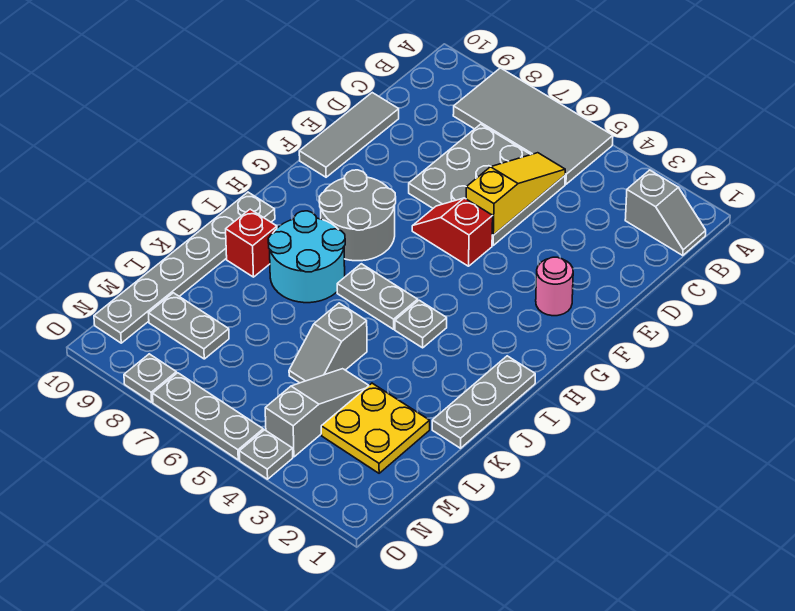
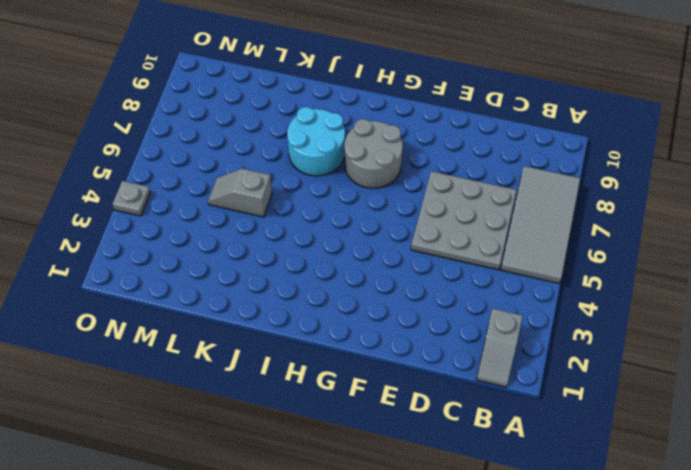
none -> grey 1x3 tile [299,93,399,177]
none -> pink 1x1 round brick [536,257,573,316]
none -> red 1x2 slope [412,198,493,266]

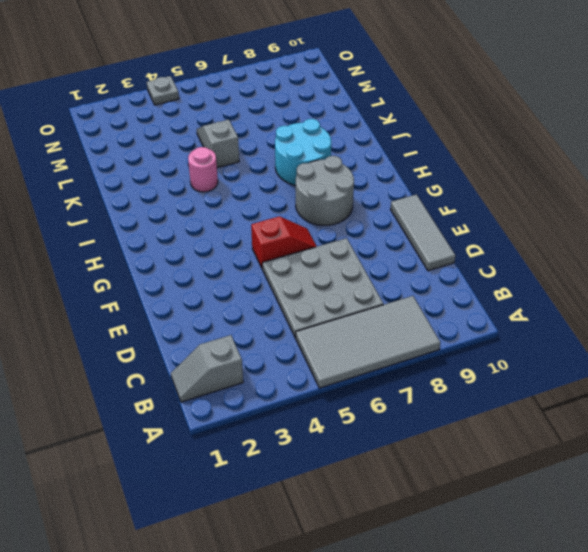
pink 1x1 round brick [188,147,218,192] -> pink 1x1 round brick moved to [536,257,573,316]
none -> grey 1x3 plate [432,356,535,448]
none -> grey 1x1 plate [395,300,447,348]
none -> grey 1x2 plate [337,264,418,329]

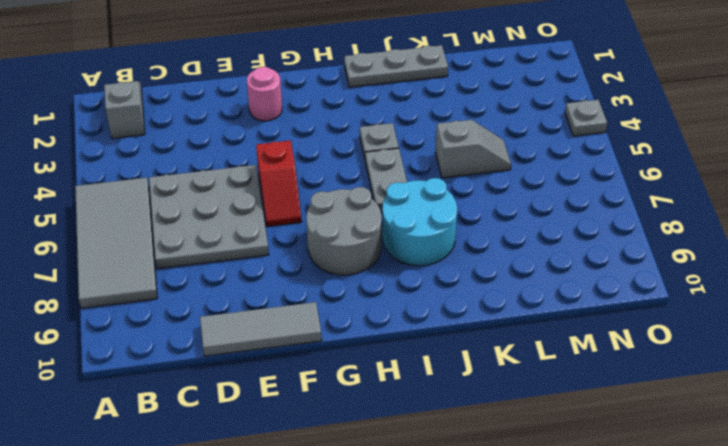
none -> grey 1x6 plate [94,192,275,343]
none -> red 1x1 brick [226,209,277,277]
none -> yellow 2x2 plate [321,383,430,473]

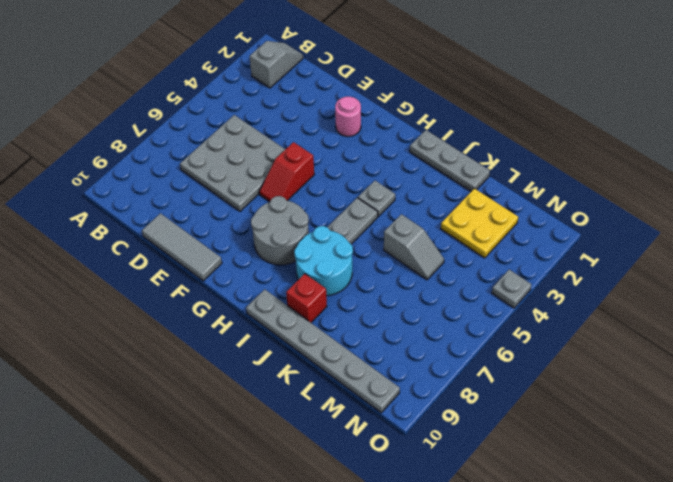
none -> grey 2x4 tile [453,68,613,184]
none -> grey 1x3 slope [265,369,369,457]
none -> grey 1x2 plate [149,293,229,359]

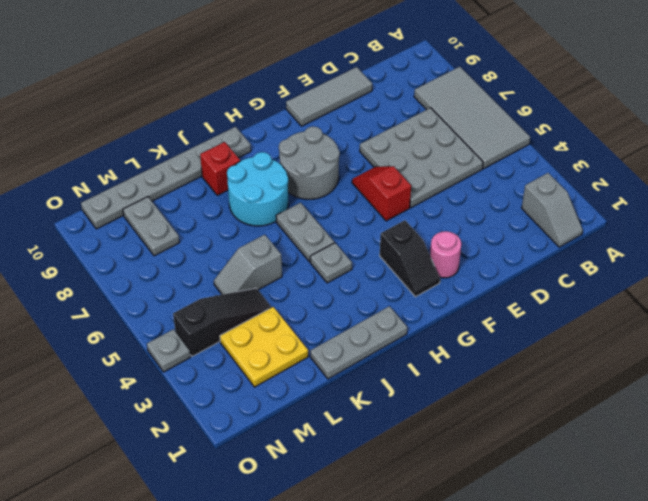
black 1x2 slope [380,220,440,297] -> none
black 1x3 slope [173,288,271,356] -> grey 1x3 slope [265,369,369,457]
none -> grey 1x3 plate [153,373,263,460]
none -> grey 1x1 plate [124,354,176,402]
none -> yellow 1x3 slope [466,153,565,235]

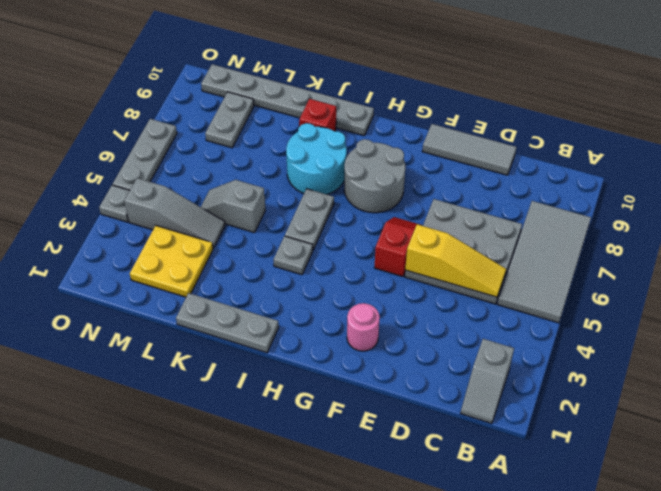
none -> grey 1x1 plate [124,354,176,402]

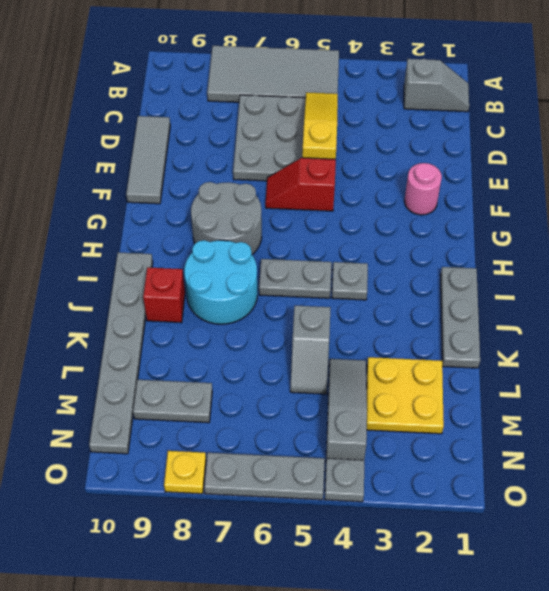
yellow 1x1 plate [164,451,206,494] -> grey 1x1 plate [124,354,176,402]

